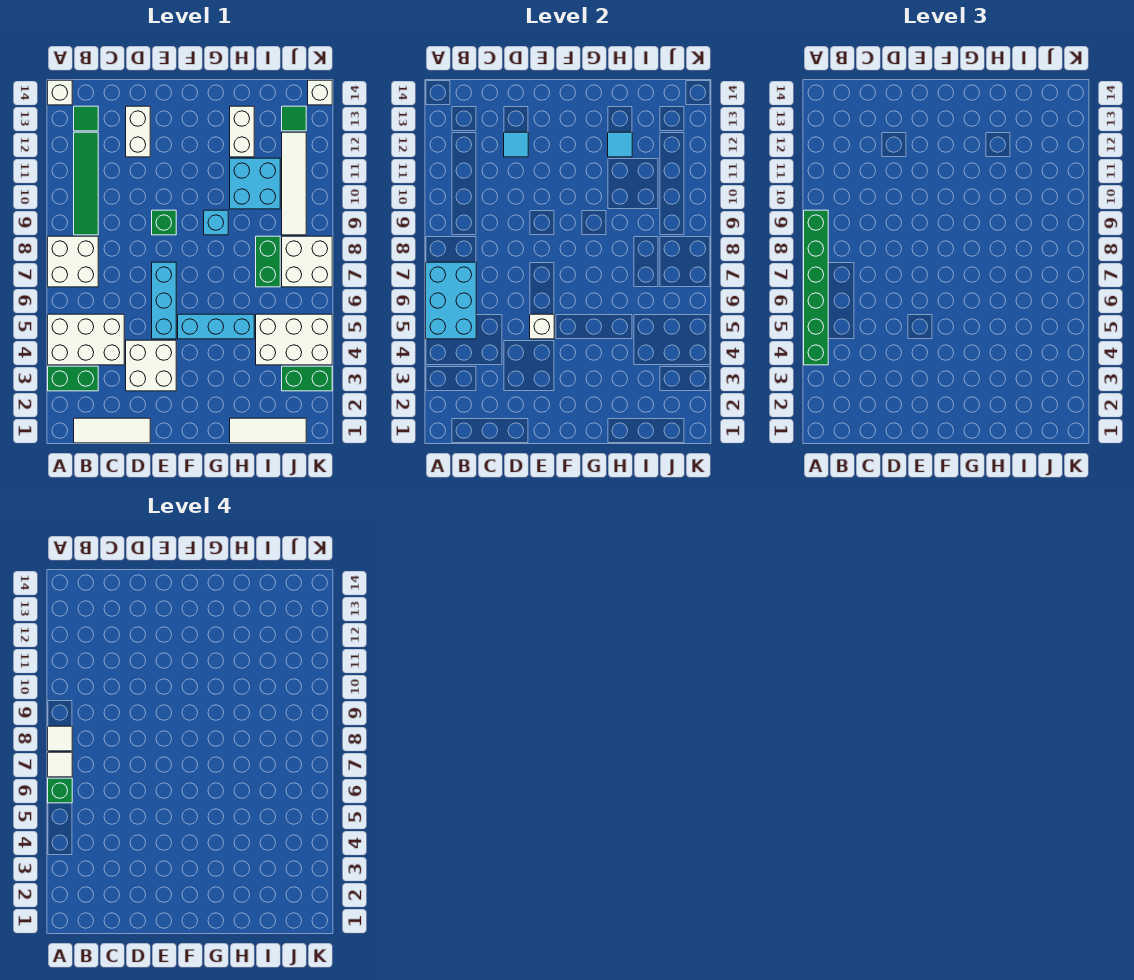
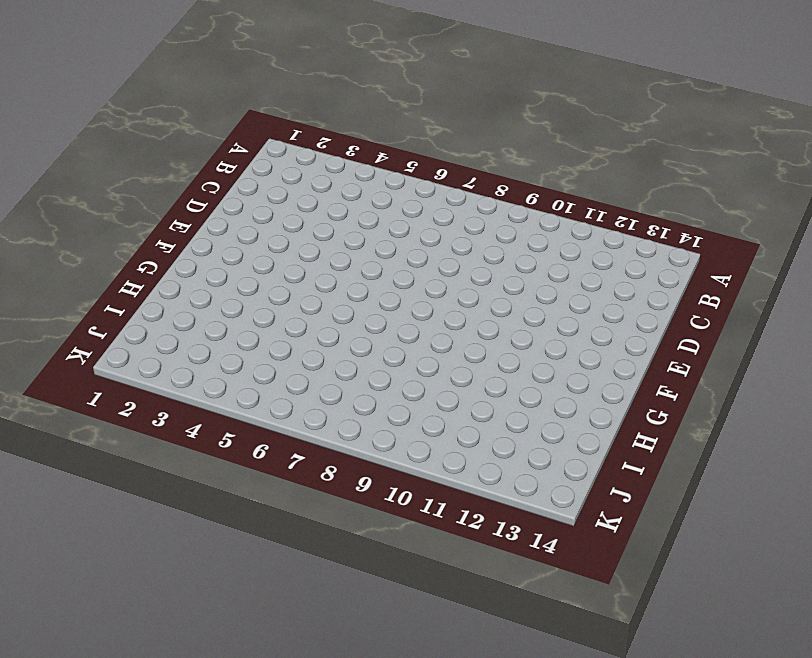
none -> green 1x2 brick [48,366,98,391]
none -> white 2x3 brick [48,314,124,365]
none -> white 2x2 brick [48,236,98,287]
none -> white 1x1 brick [48,80,72,105]

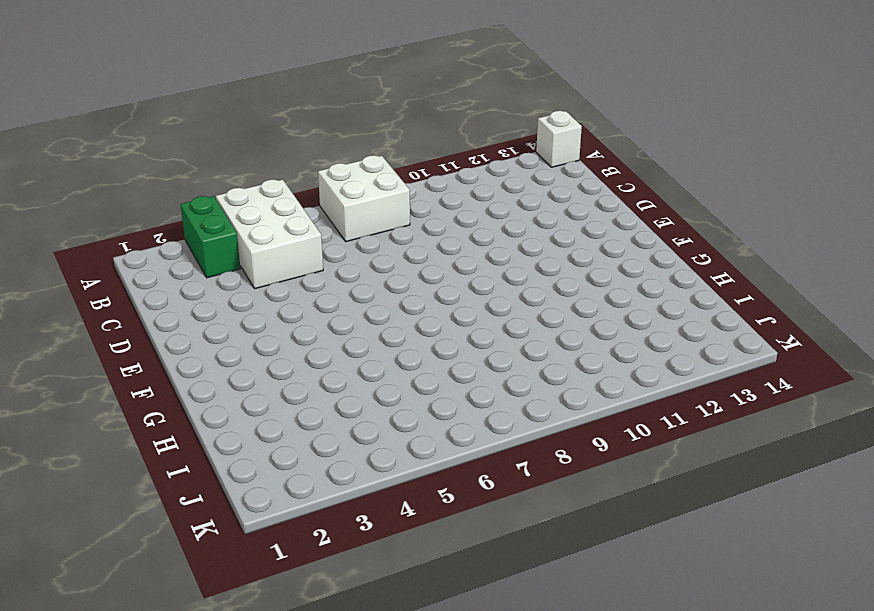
none -> white 1x3 tile [74,418,150,443]
none -> green 1x4 tile [74,132,98,235]
none -> green 1x1 tile [74,106,98,131]
none -> white 2x2 brick [126,340,176,391]

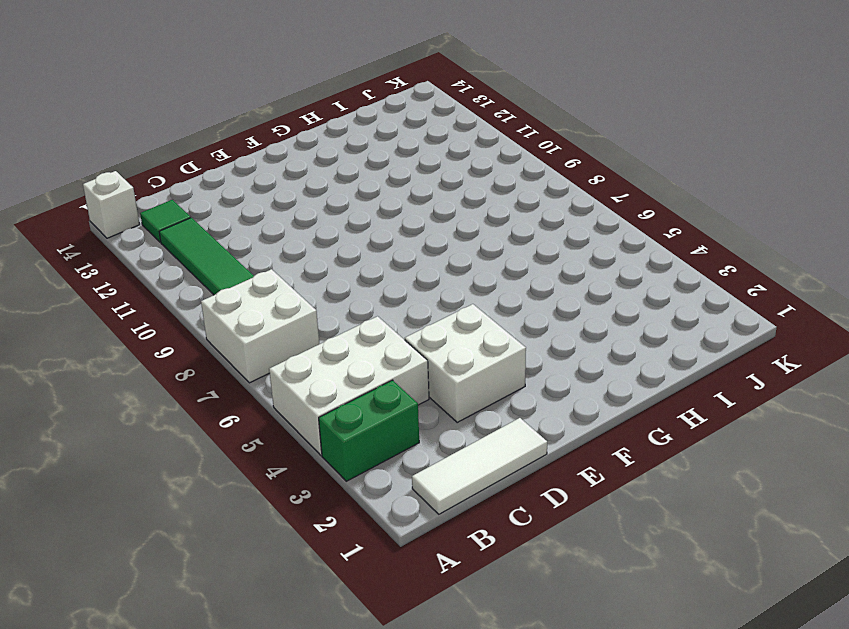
none -> white 1x2 brick [126,106,150,157]
none -> cyan 1x3 brick [152,262,176,339]
none -> green 1x1 brick [152,210,176,235]
none -> cyan 1x3 brick [178,314,254,339]

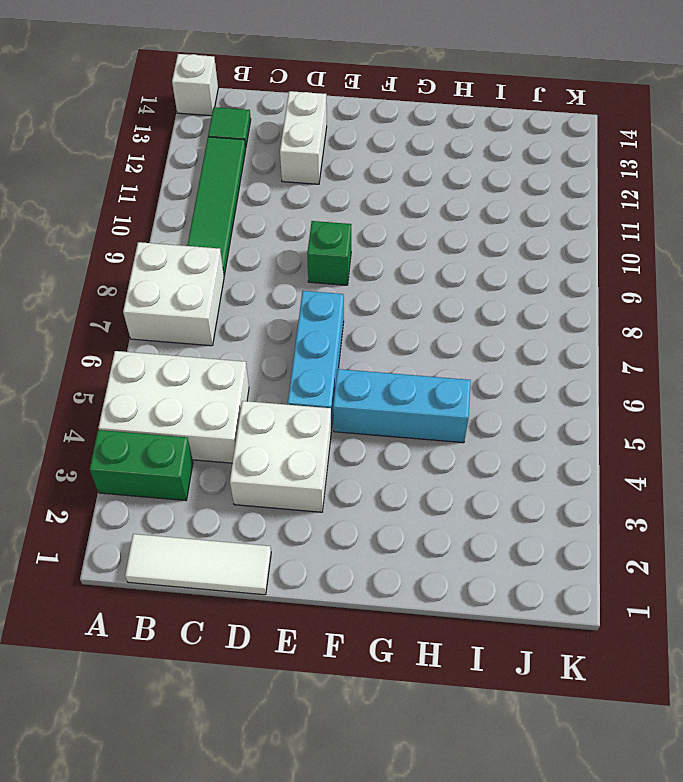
none -> cyan 1x1 brick [204,210,228,235]
none -> white 1x3 tile [230,418,306,443]
none -> cyan 2x2 brick [230,158,280,209]
none -> white 1x2 brick [230,106,254,157]

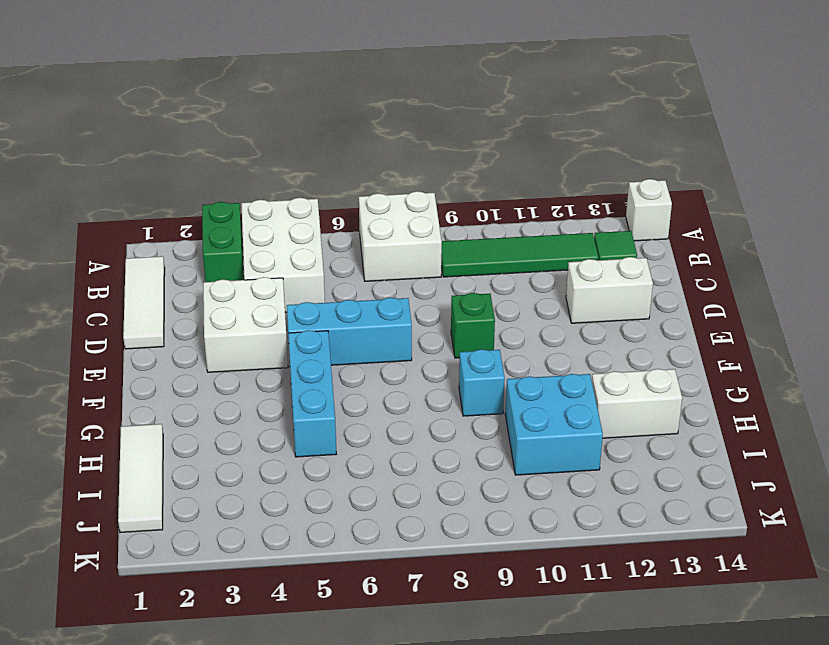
none -> white 2x3 brick [256,314,332,365]
none -> green 1x2 brick [256,236,280,287]
none -> green 1x2 brick [282,366,332,391]
none -> white 2x2 brick [282,236,332,287]

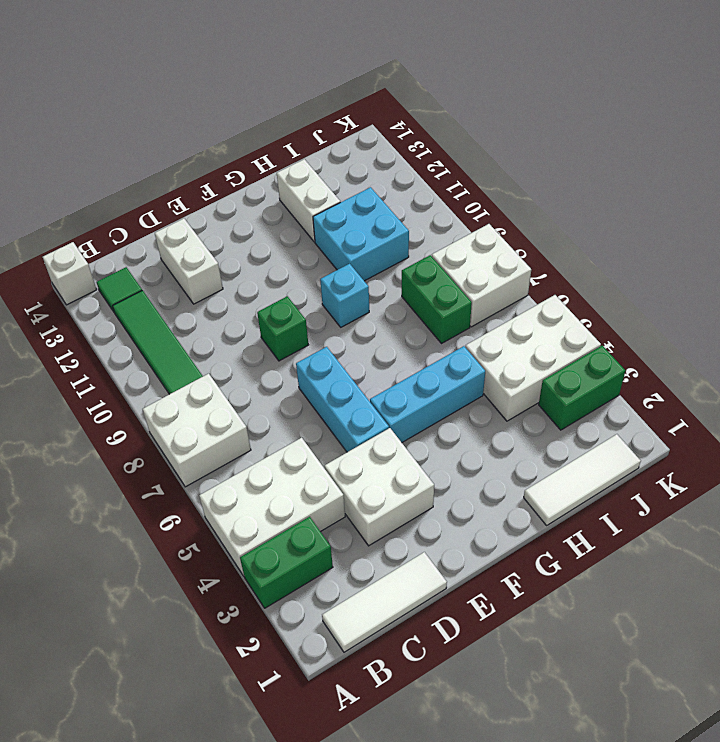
none -> white 1x4 tile [282,132,306,235]
none -> green 1x1 tile [282,106,306,131]
none -> white 1x1 brick [308,80,332,105]
none -> cyan 2x3 brick [426,262,476,339]

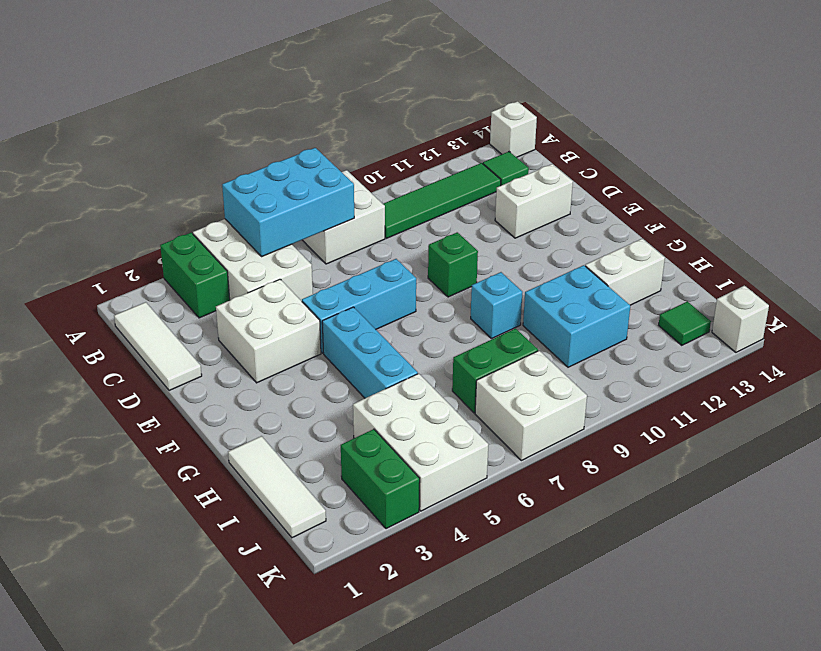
none -> white 1x4 tile [282,132,306,235]
none -> cyan 1x1 tile [504,132,528,157]
none -> white 1x1 brick [530,314,554,339]
none -> cyan 1x1 tile [608,132,632,157]

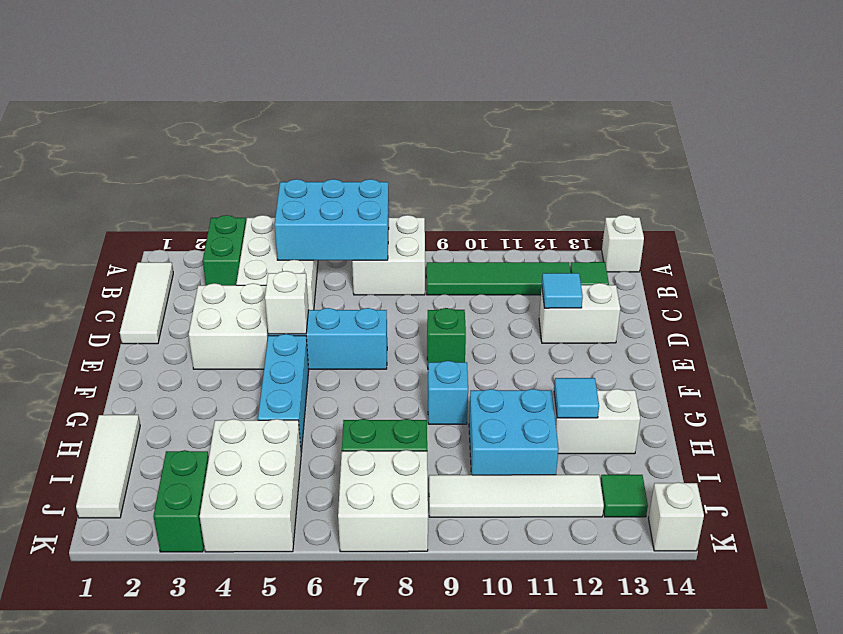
none -> green 1x6 brick [804,210,828,365]
none -> green 1x1 brick [48,778,72,803]
none -> white 1x1 tile [48,752,72,777]
none -> white 1x1 tile [48,726,72,751]

